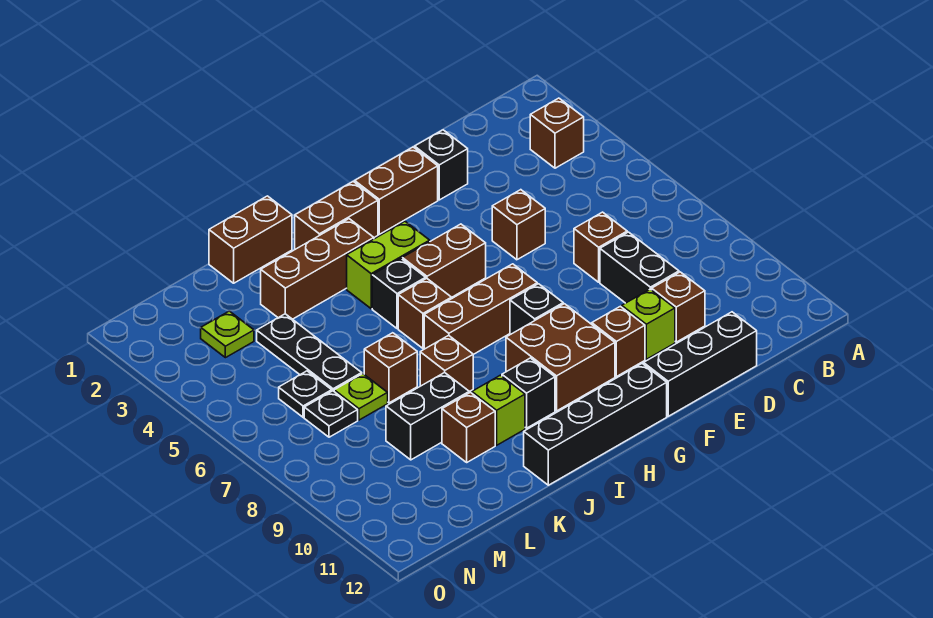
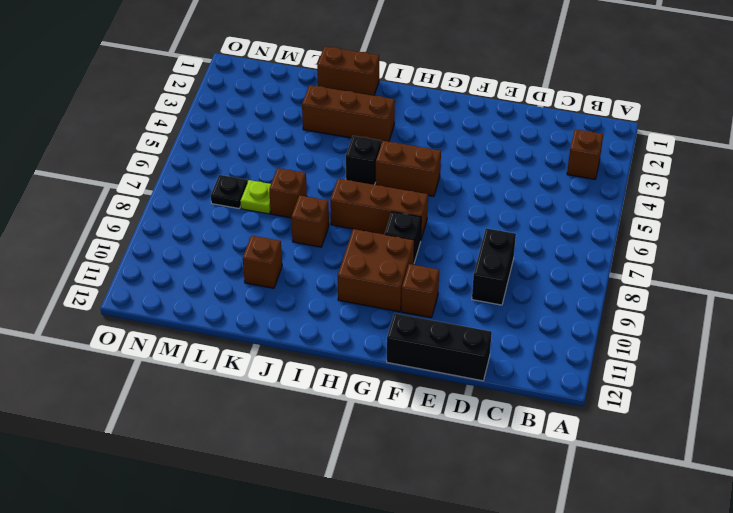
none -> brown 1x1 brick [574,212,627,282]
none -> brown 1x1 brick [652,272,705,342]
none -> black 1x1 brick [415,130,468,200]
none -> brown 1x1 brick [492,190,545,260]

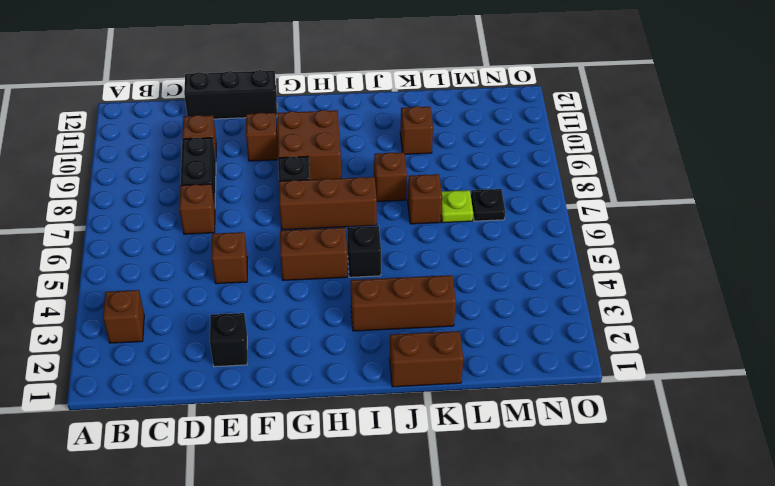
none -> lime 1x1 brick [622,289,675,359]
none -> brown 1x2 brick [355,147,438,234]
none -> black 1x4 brick [524,364,667,485]
none -> brown 1x2 brick [295,182,378,249]

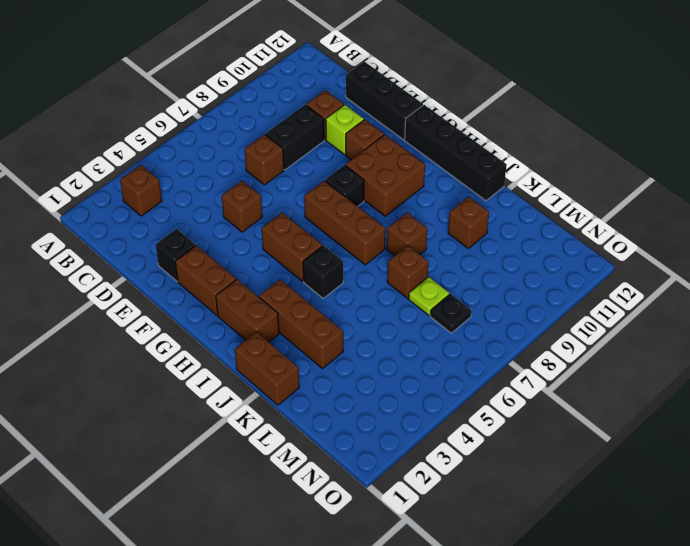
none -> lime 1x2 brick [347,222,430,309]
none -> brown 1x1 brick [398,278,452,348]
none -> black 1x1 brick [502,358,555,428]
none -> lime 1x1 brick [472,375,525,445]

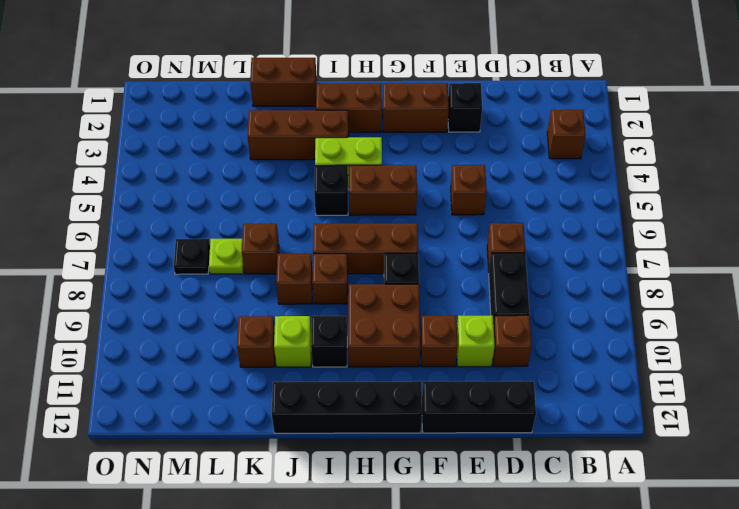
brown 1x1 brick [312,254,348,304] -> brown 1x1 brick moved to [398,278,452,348]
none -> black 1x2 brick [386,373,469,460]
none -> black 1x3 plate [257,314,362,391]
none -> lime 1x1 plate [201,311,254,358]
none -> black 1x1 plate [279,371,332,417]

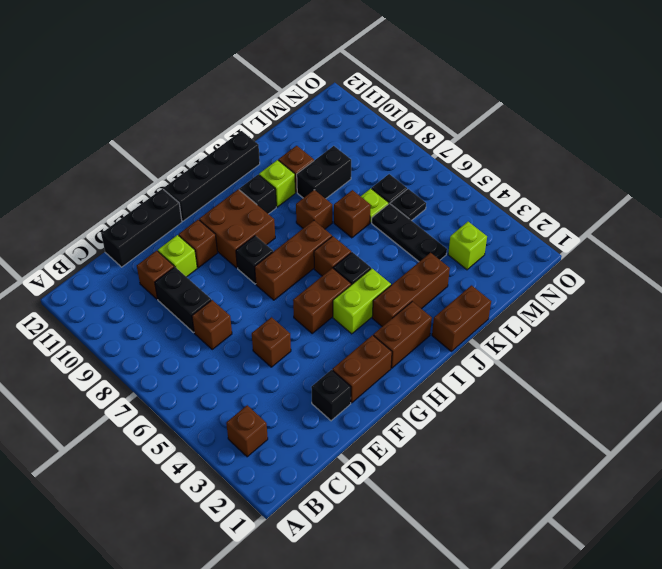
lime 1x1 brick [448,222,487,270] -> lime 1x1 plate [201,311,254,358]

